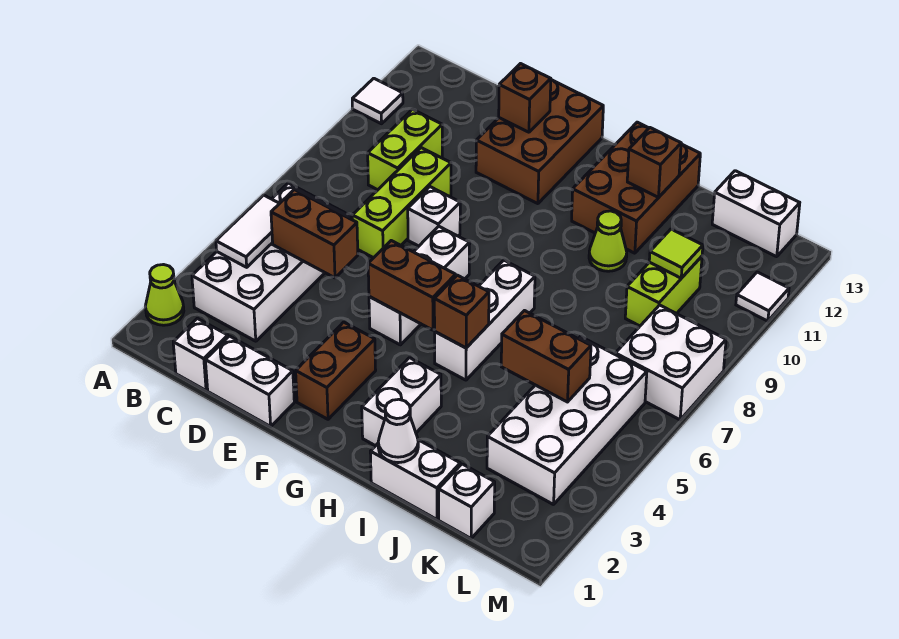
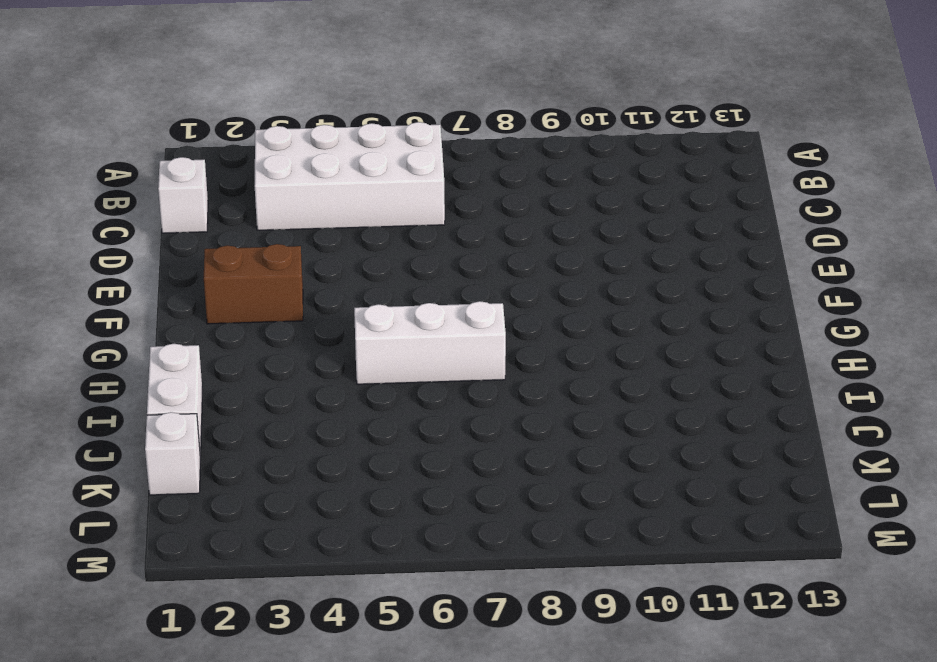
none -> lime 1x1 cone [145,265,184,325]
none -> white 1x1 tile [352,78,403,124]
none -> lime 1x2 brick [368,109,442,190]
none -> white 1x2 brick [205,336,294,426]

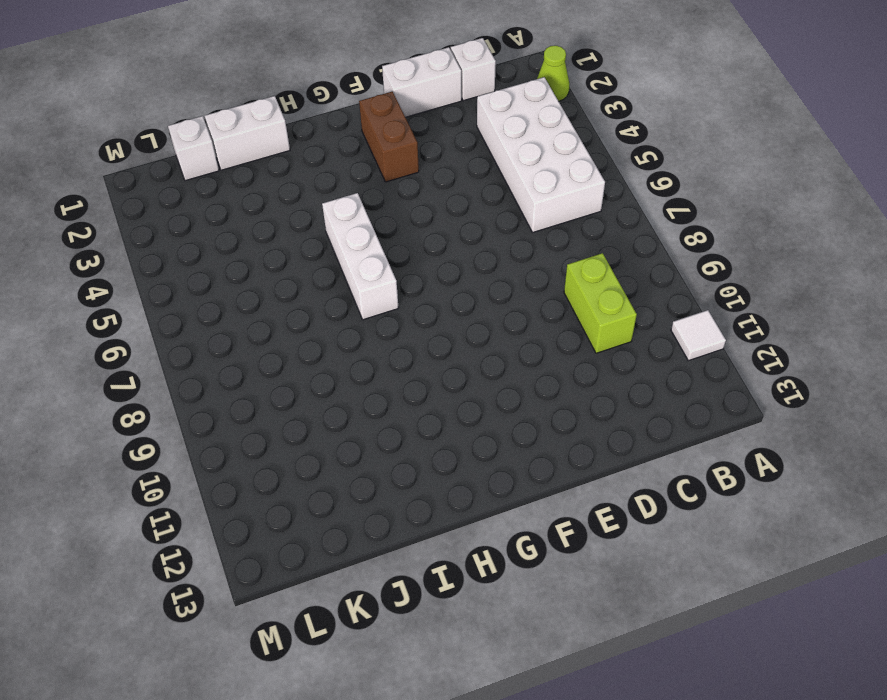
none -> lime 1x3 brick [352,148,451,258]
none -> white 1x1 brick [408,187,460,246]
none -> brown 2x3 brick [476,80,603,204]
none -> white 1x3 brick [369,226,470,345]

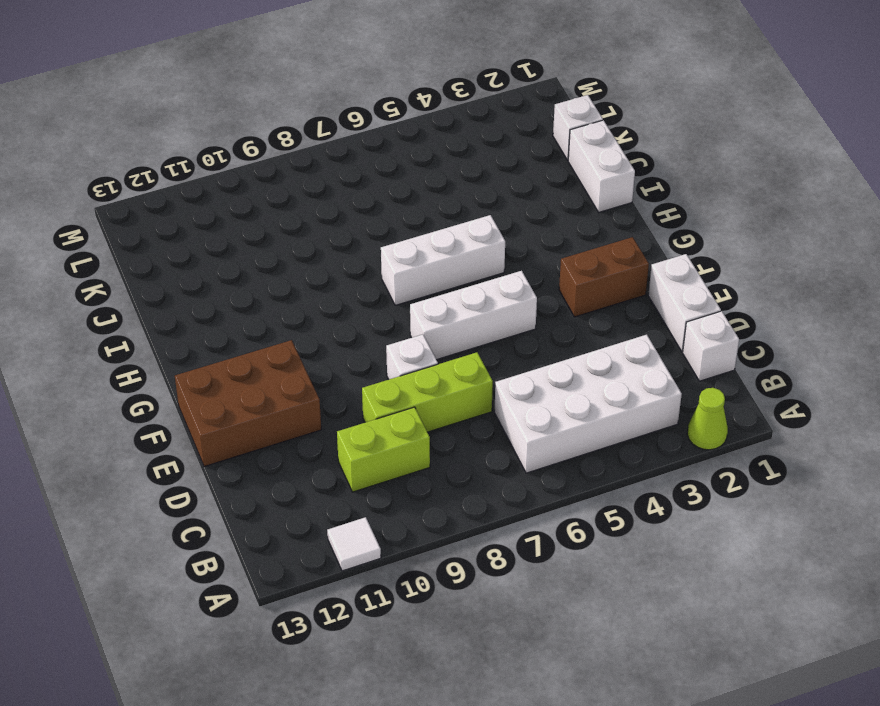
none -> white 1x2 brick [362,358,441,446]
none -> brown 2x3 brick [572,122,700,253]
none -> lime 1x1 cone [589,211,627,271]
none -> white 2x4 brick [487,337,647,505]

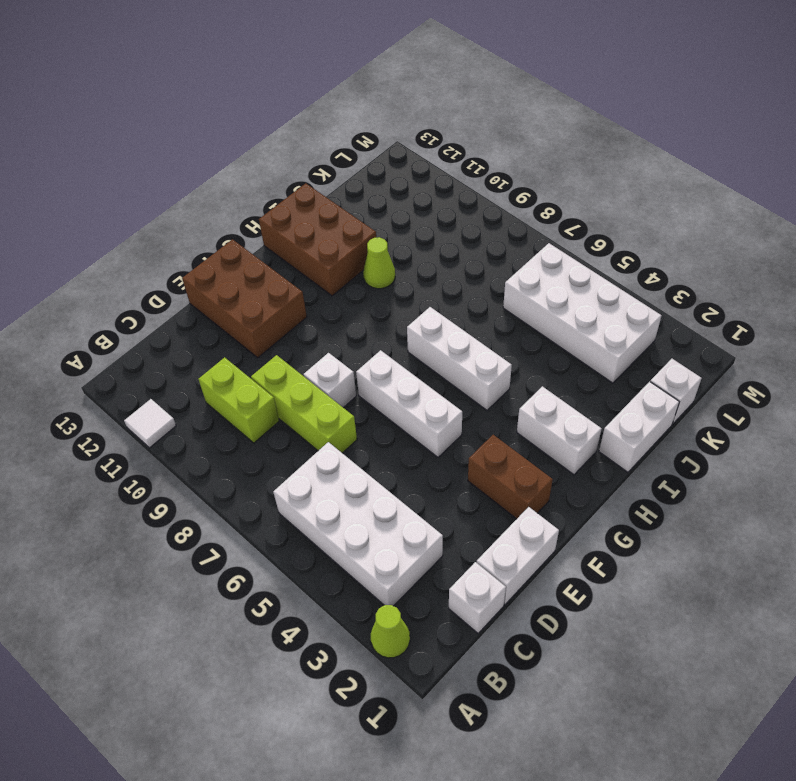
none -> lime 1x2 brick [625,256,702,326]
none -> white 1x2 brick [712,171,800,257]
none -> white 2x2 brick [615,305,726,420]
none -> white 1x1 tile [736,272,789,321]

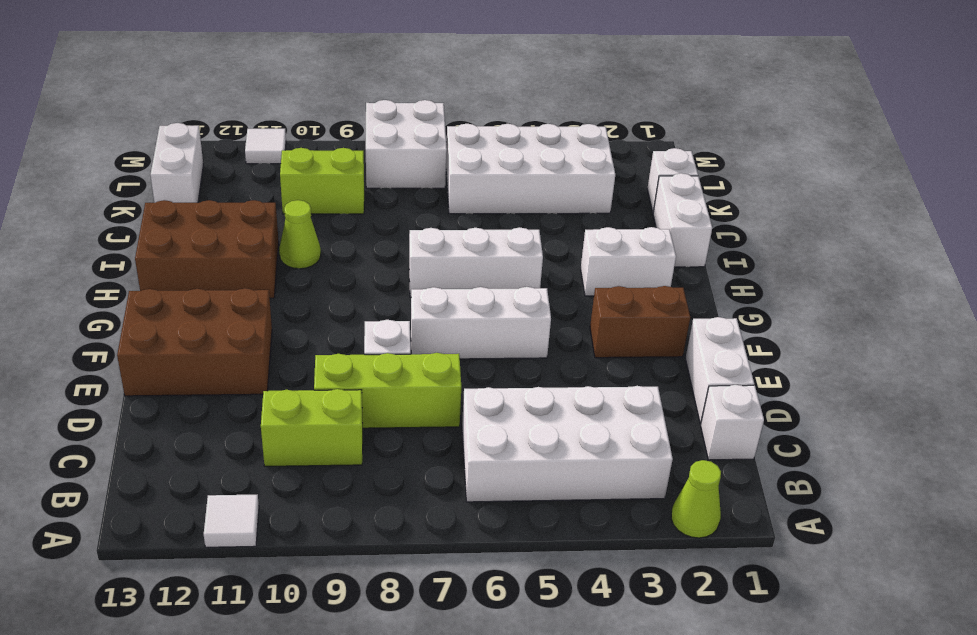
none -> white 1x2 tile [216,195,280,267]
none -> brown 1x2 brick [271,190,358,278]
none -> brown 1x1 brick [499,64,551,132]
none -> brown 1x2 brick [368,241,456,330]

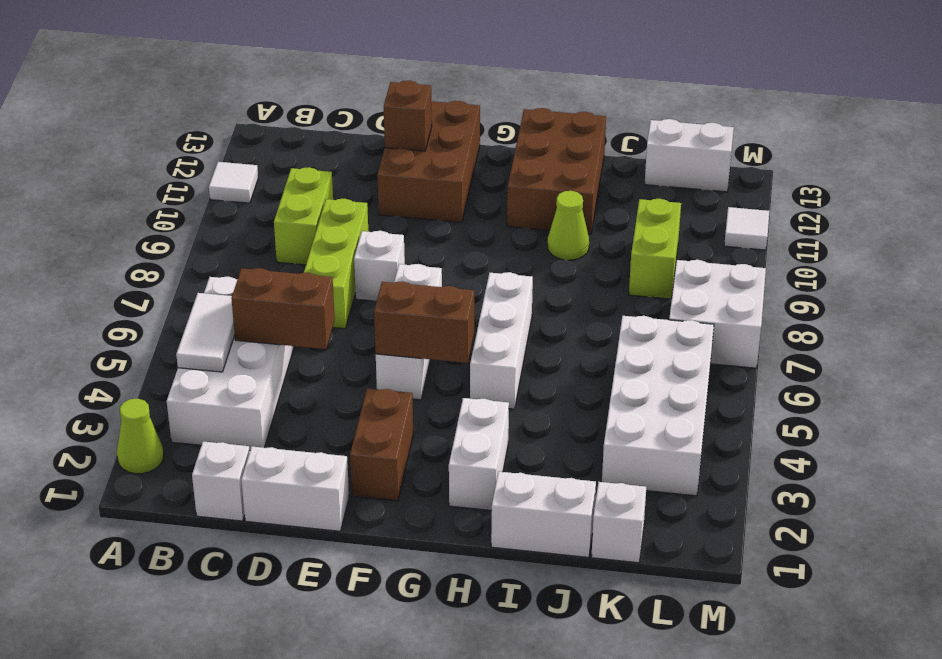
none -> brown 1x1 brick [434,275,489,348]
none -> white 1x1 cone [378,399,418,463]
none -> brown 1x1 brick [627,128,681,197]
none -> brown 1x2 brick [501,311,591,402]

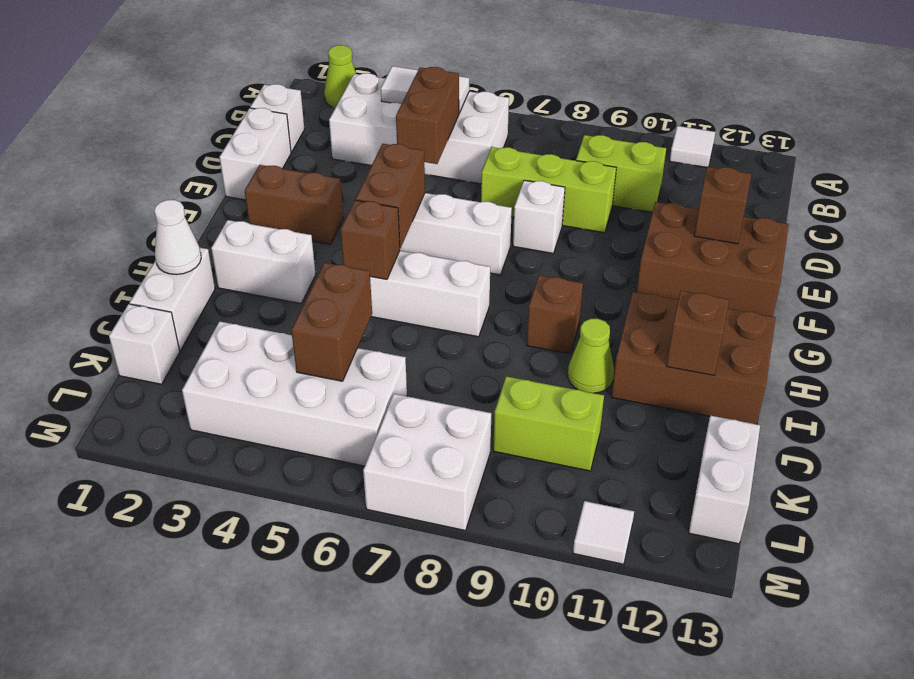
brown 1x1 brick [527,275,583,354] -> none
none -> lime 1x1 tile [649,229,703,278]

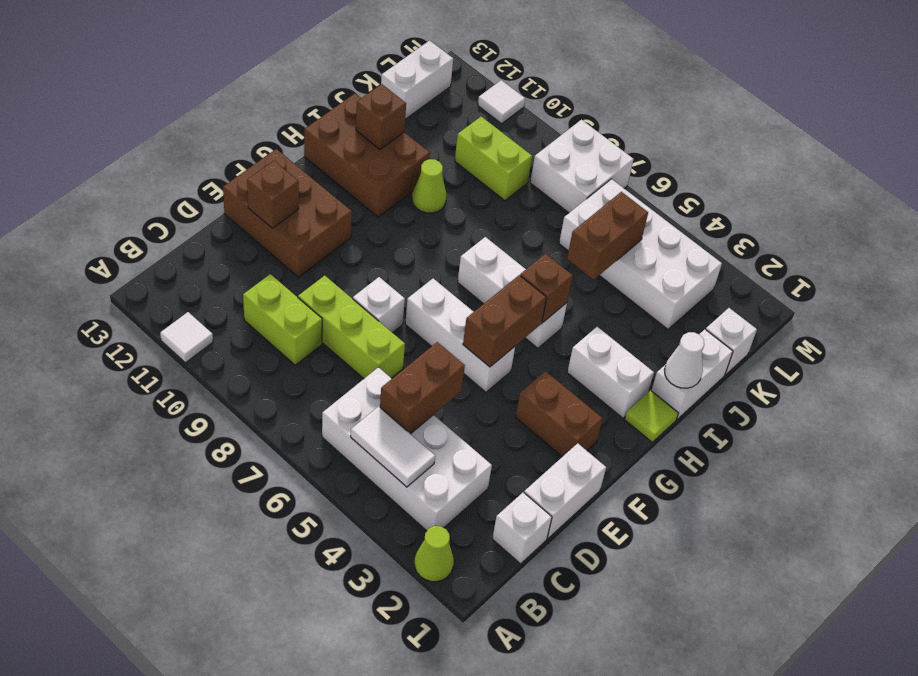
lime 1x1 tile [625,390,678,442] -> lime 1x1 tile moved to [649,229,703,278]

